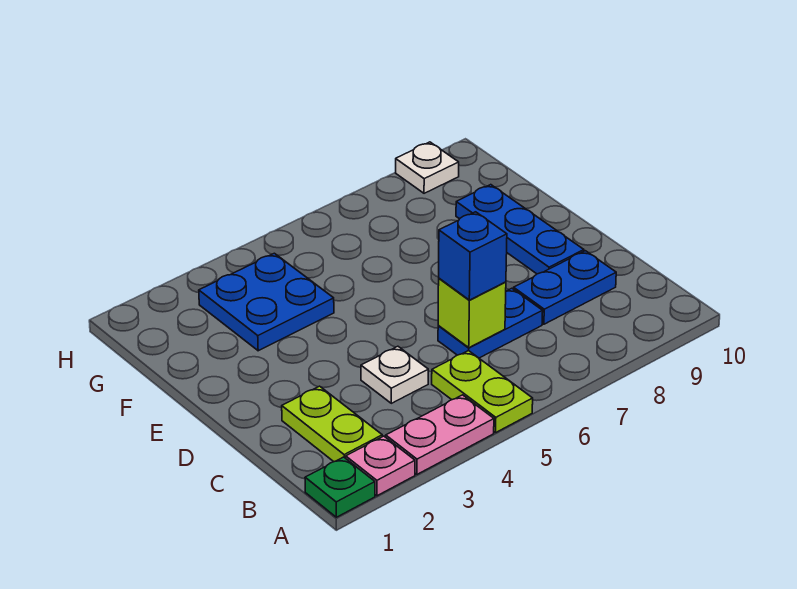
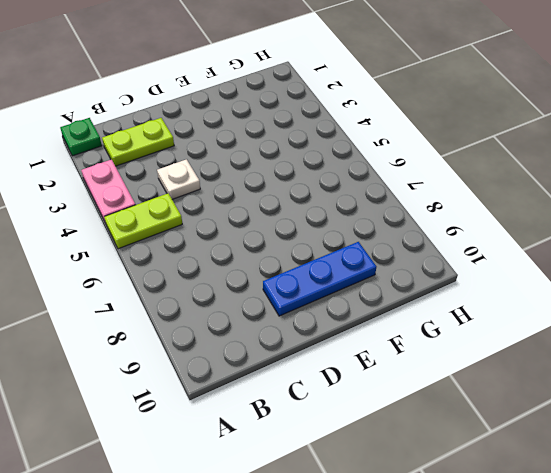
none -> pink 1x1 plate [346,436,415,496]
none -> blue 1x2 plate [438,288,543,358]
none -> blue 1x2 plate [514,251,616,324]

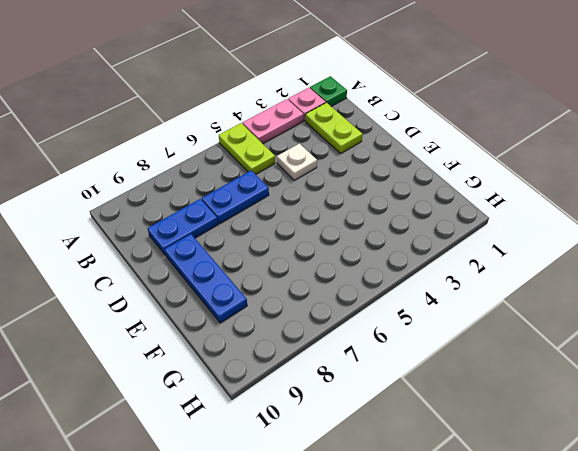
none -> blue 2x2 plate [199,253,334,351]
none -> white 1x1 plate [396,142,459,193]
none -> lime 1x1 brick [438,278,506,348]

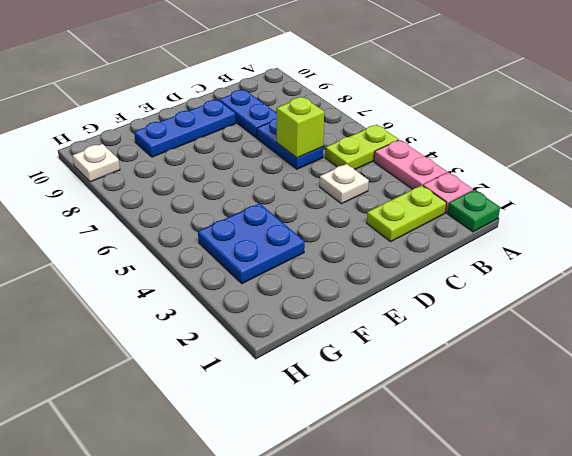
none -> blue 1x1 brick [439,212,507,300]

